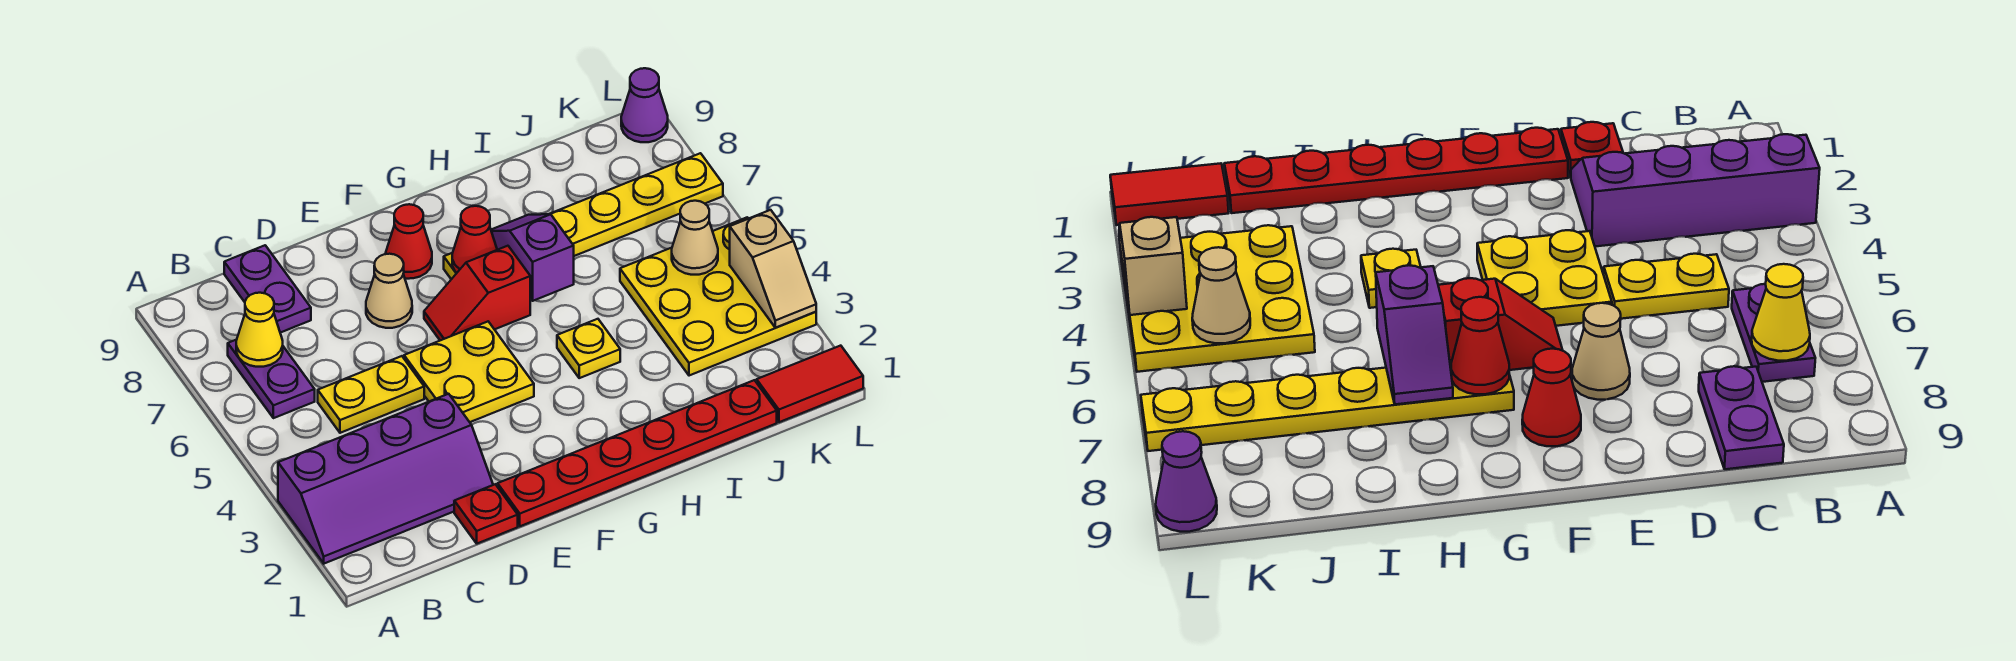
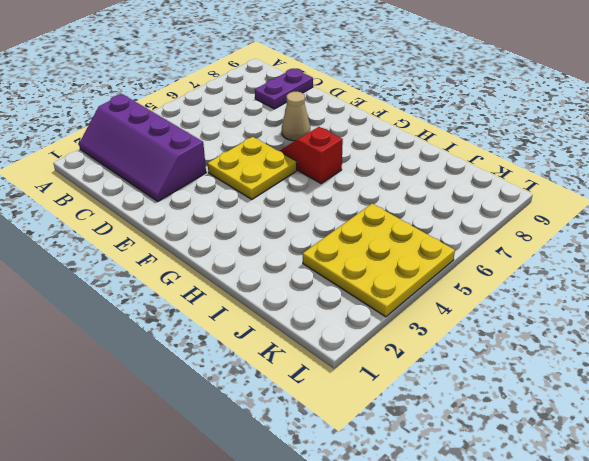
none -> purple 1x2 plate [228,340,315,418]
none -> yellow 1x2 plate [318,356,424,433]
none -> red 1x1 plate [454,484,518,544]

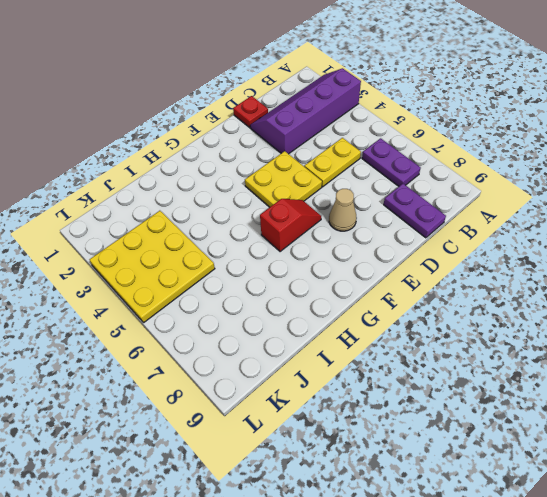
none -> red 1x6 plate [498,380,777,526]
none -> red 1x1 cone [386,204,432,279]
none -> yellow 1x6 plate [444,153,723,279]

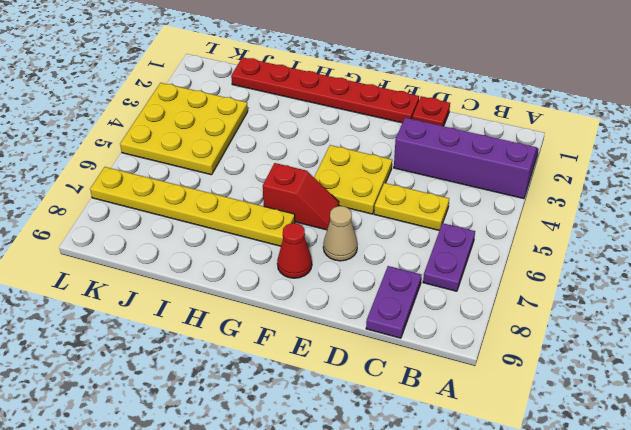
none -> yellow 1x1 plate [557,319,620,378]
none -> red 1x2 tile [757,346,863,422]
none -> purple 1x1 cone [621,68,668,142]

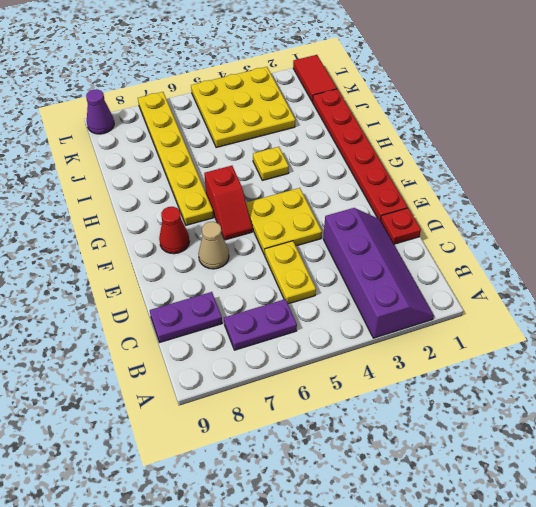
none -> yellow 1x1 cone [236,293,283,367]
none -> red 1x1 cone [452,206,497,273]
none -> purple 1x2 slope [491,214,574,301]

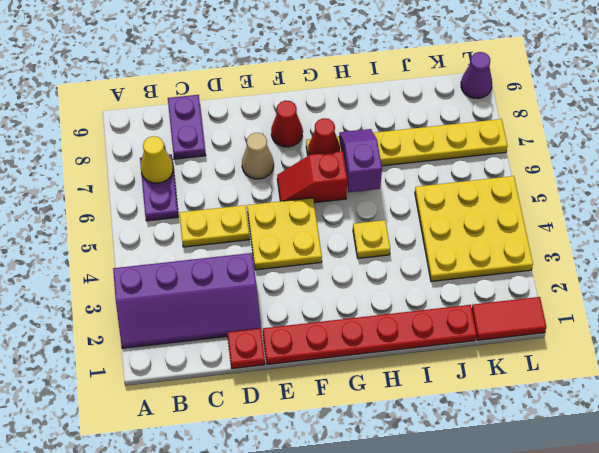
none -> tan 1x1 cone [672,201,718,275]
none -> tan 1x2 slope [730,210,816,328]

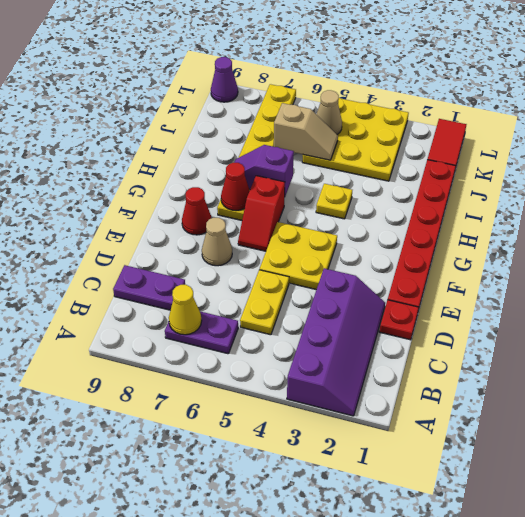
tan 1x2 slope [274,103,338,160] -> tan 1x2 slope moved to [730,210,816,328]

